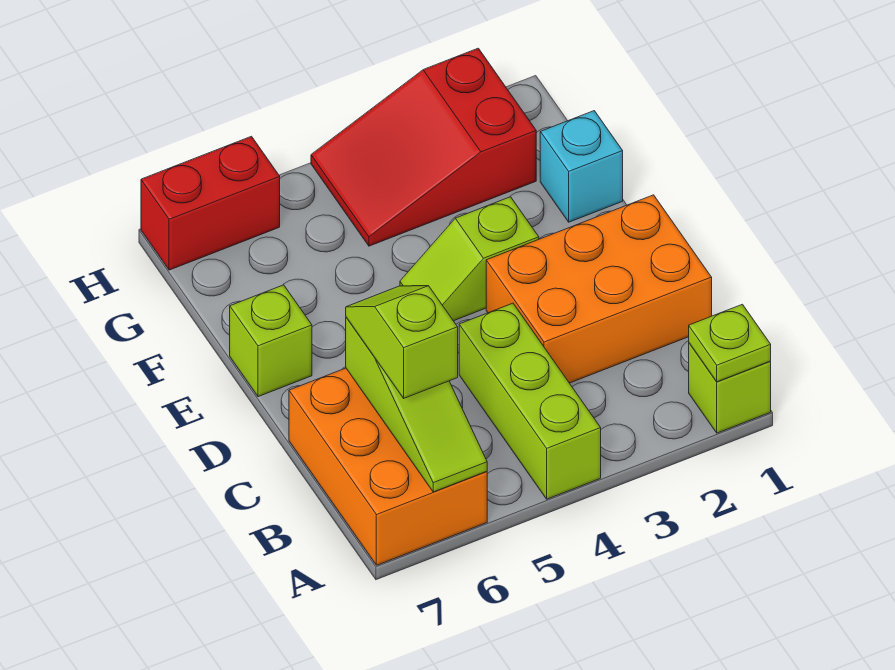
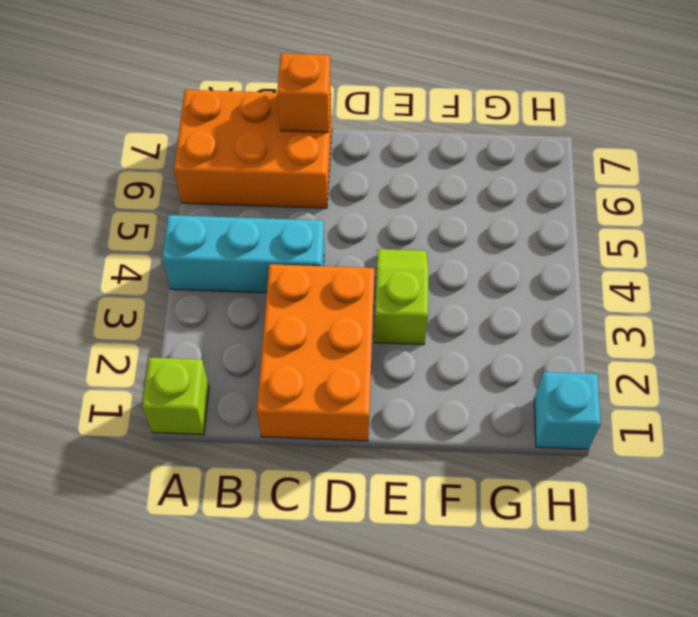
cyan 1x3 brick [162,215,324,293] -> lime 1x3 brick [459,303,601,499]
orange 1x1 brick [277,53,331,132] -> none
cyan 1x1 brick [534,372,601,449] -> cyan 1x1 brick moved to [540,111,623,222]
none -> lime 1x1 brick [230,285,312,397]
none -> red 2x3 slope [311,48,536,246]
none -> red 1x2 brick [141,136,280,270]

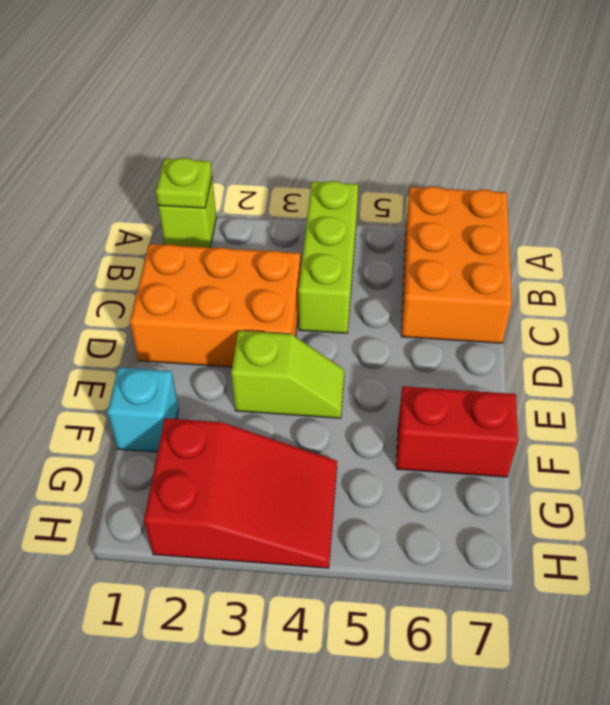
red 1x2 brick [396,386,518,477] -> red 1x2 brick moved to [141,136,280,270]
none -> lime 1x1 brick [230,285,312,397]
none -> lime 1x3 slope [346,318,487,492]
none -> lime 1x2 slope [346,286,458,398]

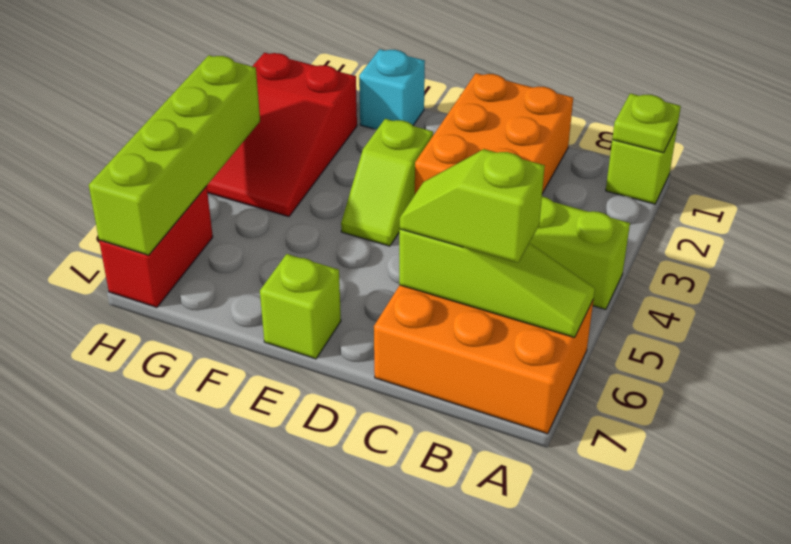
lime 1x4 brick [89,55,260,255] -> none

